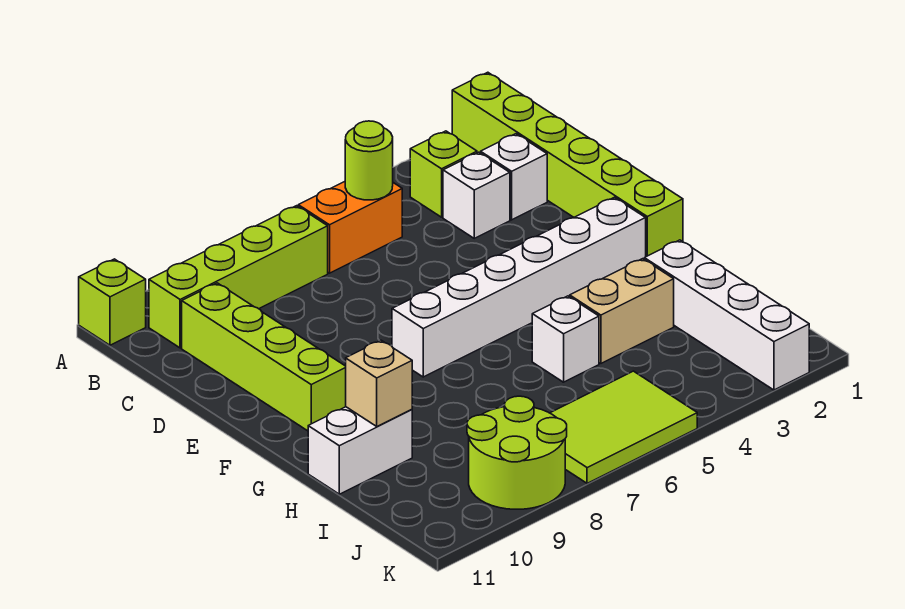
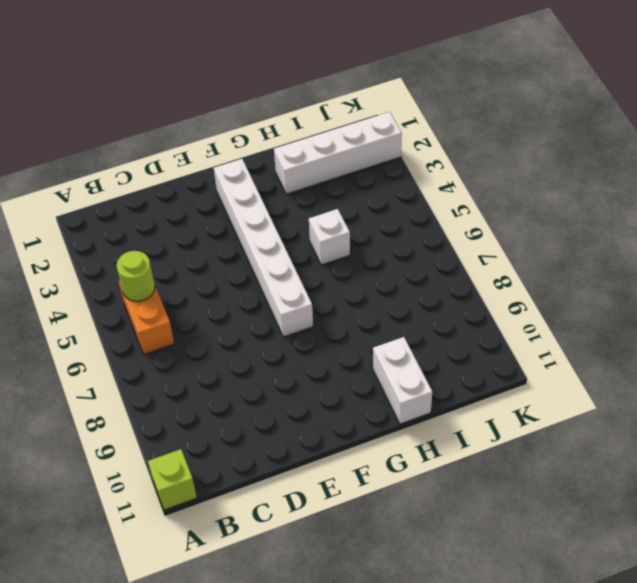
none -> lime 1x6 brick [452,72,683,257]
none -> lime 1x1 brick [410,131,477,217]
none -> lime 1x4 brick [149,206,328,348]

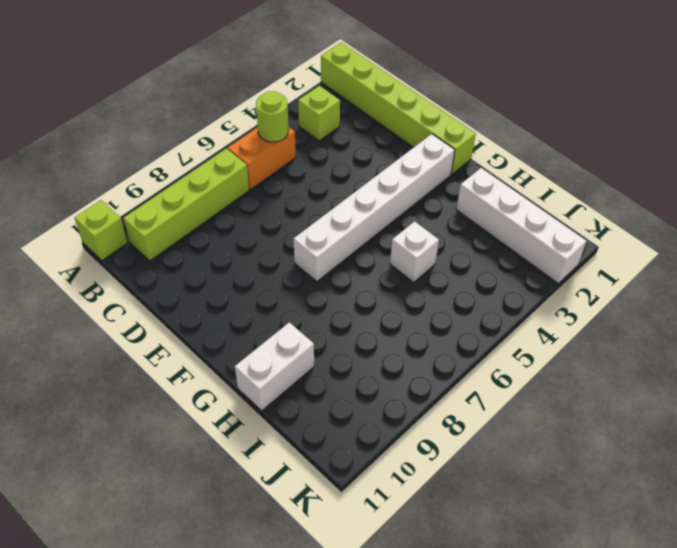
none -> white 1x1 brick [481,134,547,220]
none -> white 1x1 brick [443,152,510,238]
none -> lime 1x4 brick [182,283,346,431]

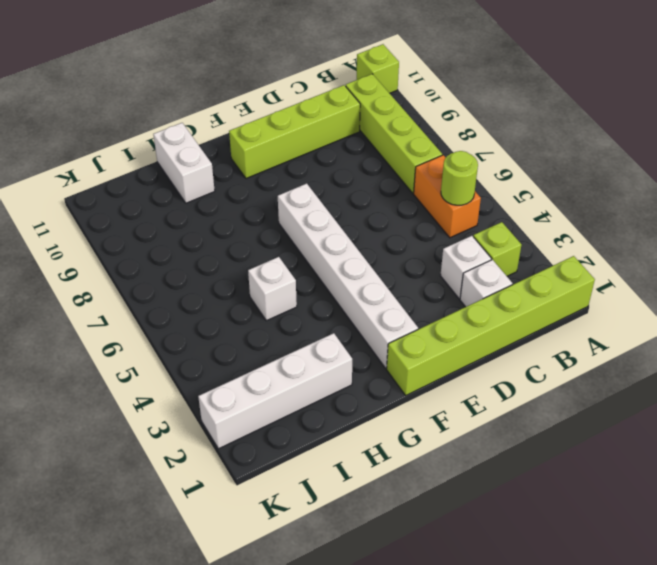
none -> tan 1x2 brick [570,259,674,363]
none -> lime 2x3 tile [550,371,697,483]
none -> lime 2x2 round brick [467,396,567,509]

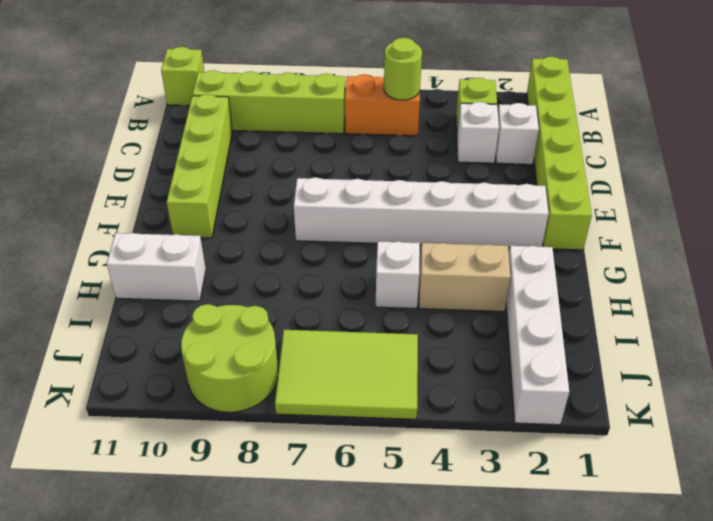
none -> tan 1x1 brick [346,340,412,426]

